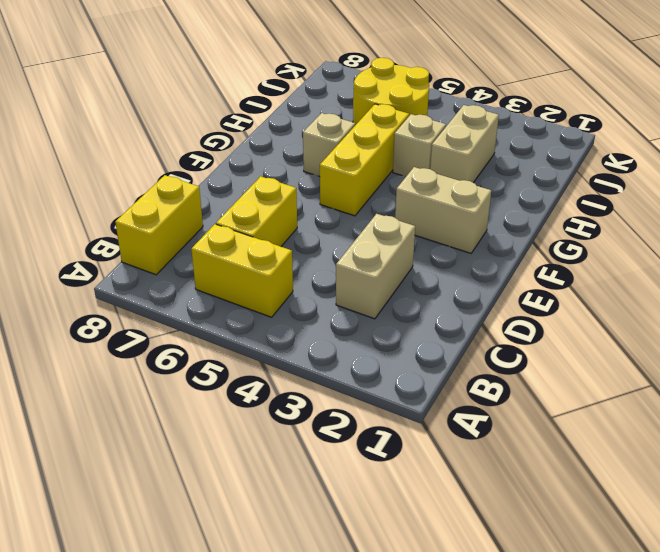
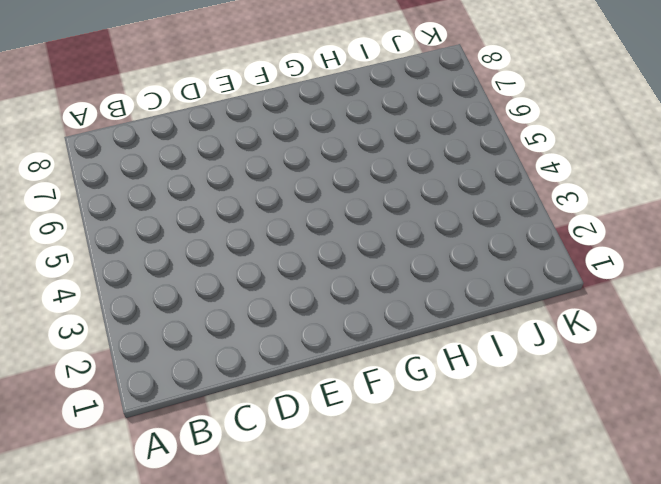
none -> yellow 1x2 brick [191,224,293,317]
none -> yellow 1x2 brick [115,175,203,275]

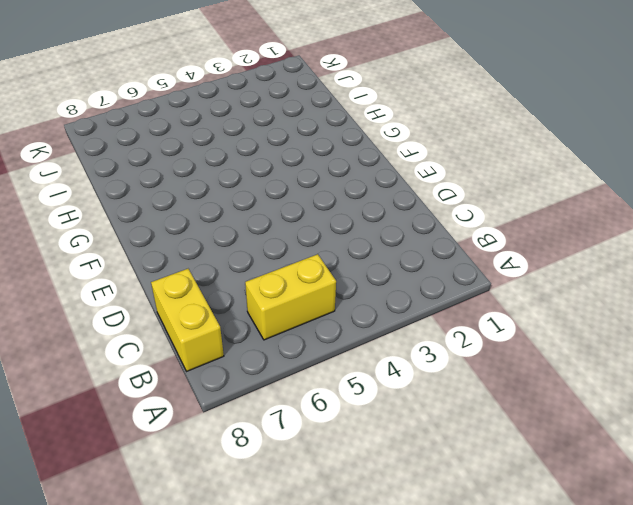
none -> tan 1x2 brick [336,214,415,319]
none -> yellow 1x2 brick [216,176,297,247]

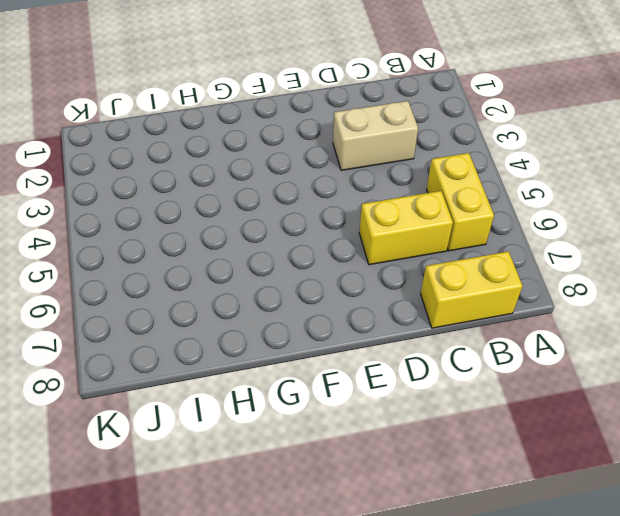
none -> tan 1x2 brick [395,167,491,253]
none -> yellow 1x3 brick [320,104,409,216]

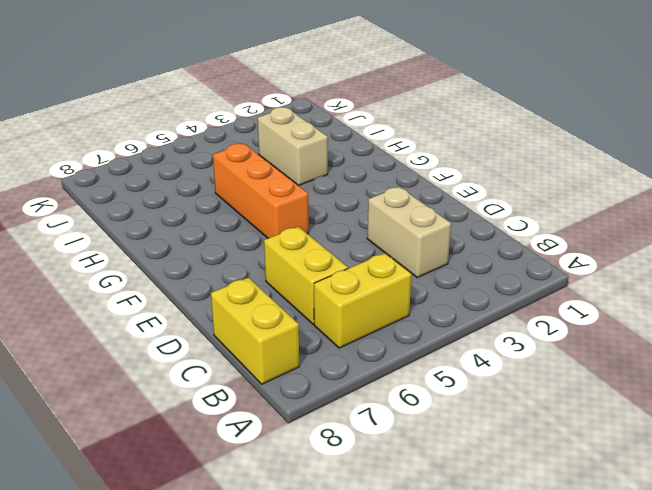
orange 1x3 brick [213,144,309,238] -> yellow 1x3 brick [320,104,409,216]
none -> tan 1x2 brick [395,167,491,253]
none -> tan 1x1 brick [303,113,355,177]

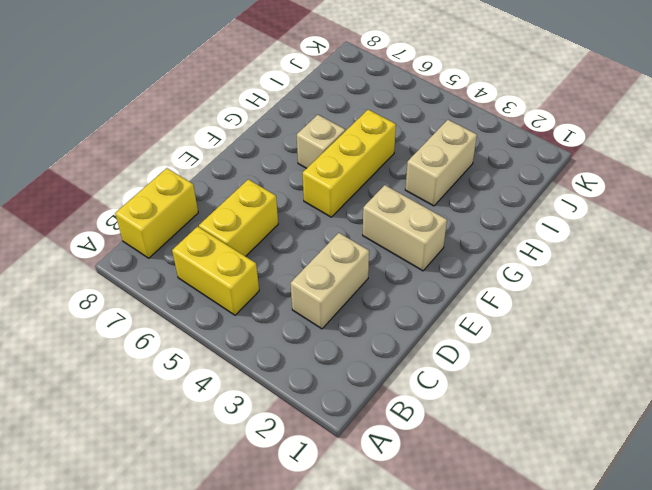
none -> tan 1x1 brick [393,114,446,176]
none -> yellow 2x2 round brick [353,58,429,125]

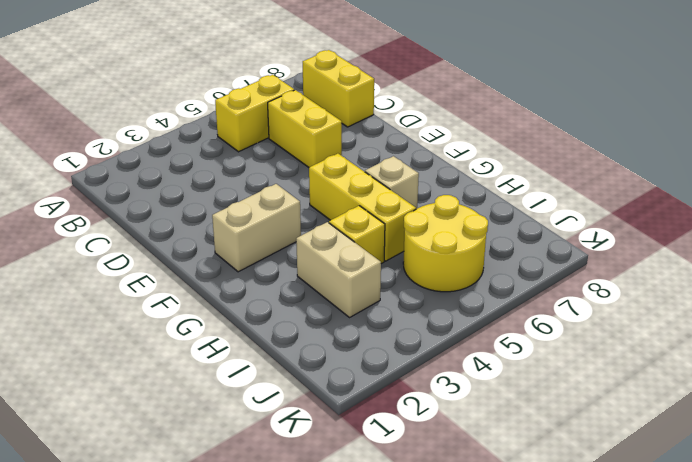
yellow 1x1 brick [329,206,385,264] -> tan 1x1 brick [393,114,446,176]
none -> tan 1x2 brick [336,214,415,319]

